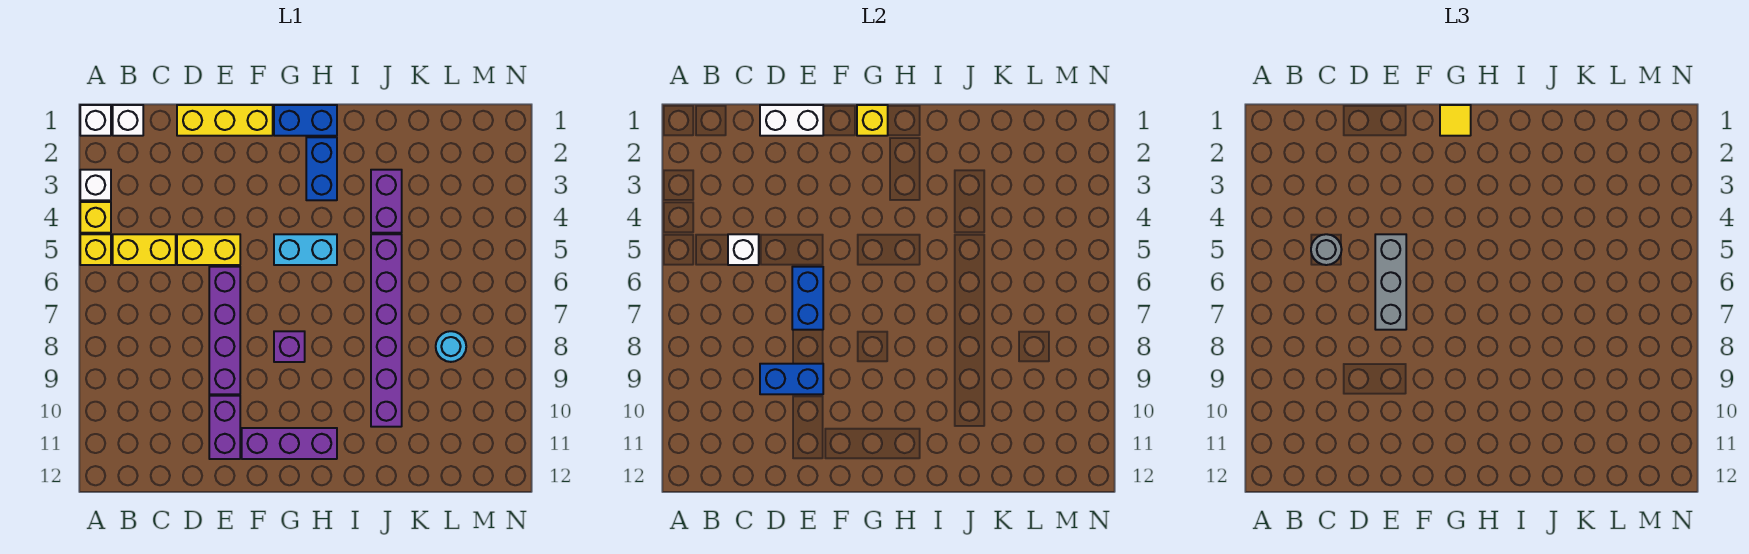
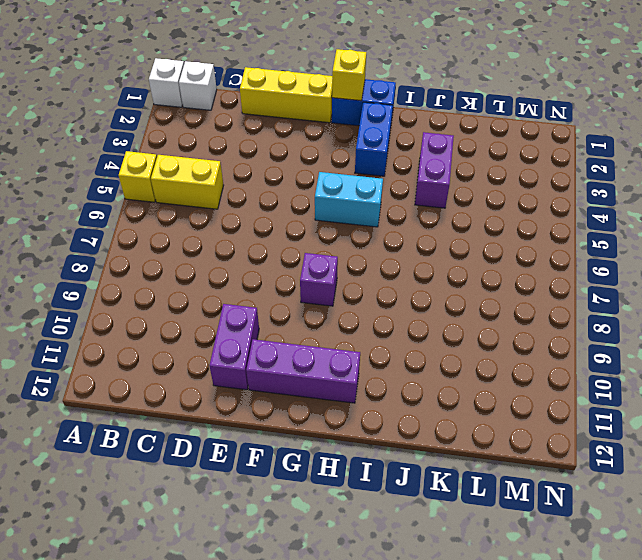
none -> white 1x1 brick [80,170,111,200]
none -> yellow 1x1 brick [80,202,111,233]
none -> yellow 1x2 brick [177,234,240,265]

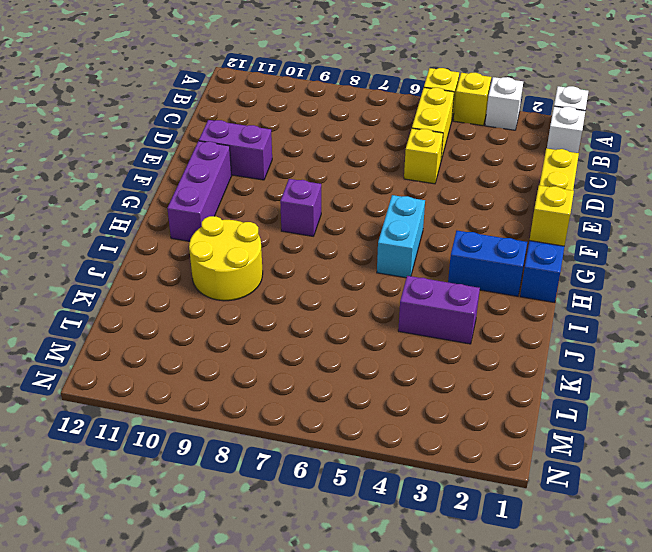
yellow 1x1 brick [404,128,443,184] -> yellow 1x2 brick [177,234,240,265]
yellow 2x2 round brick [189,216,263,301] -> purple 1x6 brick [371,234,402,427]
none -> purple 1x4 brick [209,267,240,394]
none -> cyan 1x1 round brick [436,331,466,362]
none -> white 1x1 brick [728,234,759,265]

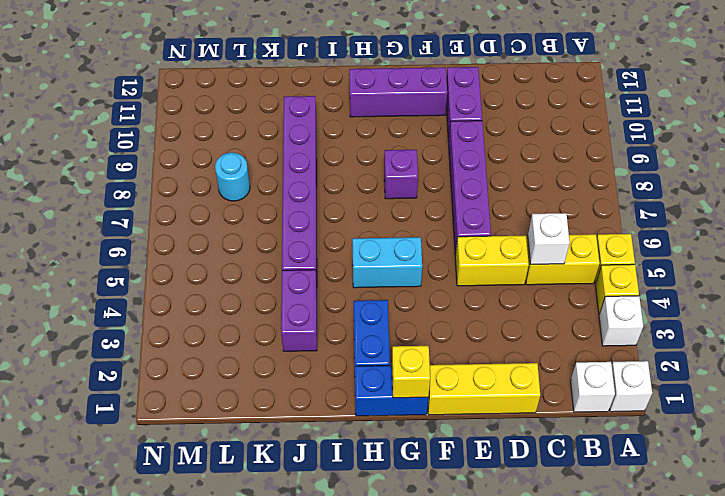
none -> white 1x2 brick [760,105,823,136]
none -> blue 1x2 brick [760,364,823,394]
none -> blue 1x2 brick [792,267,823,330]

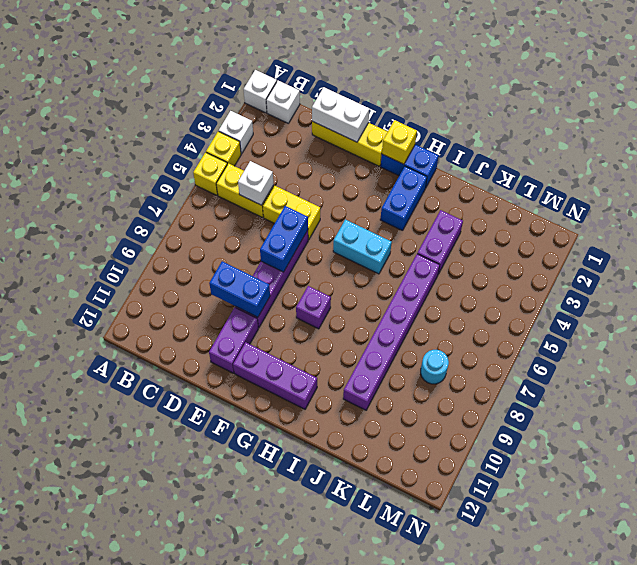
none -> grey 1x1 round brick [1311,234,1342,265]
none -> grey 1x3 brick [1375,234,1406,330]
none -> yellow 1x1 tile [1440,105,1471,136]

